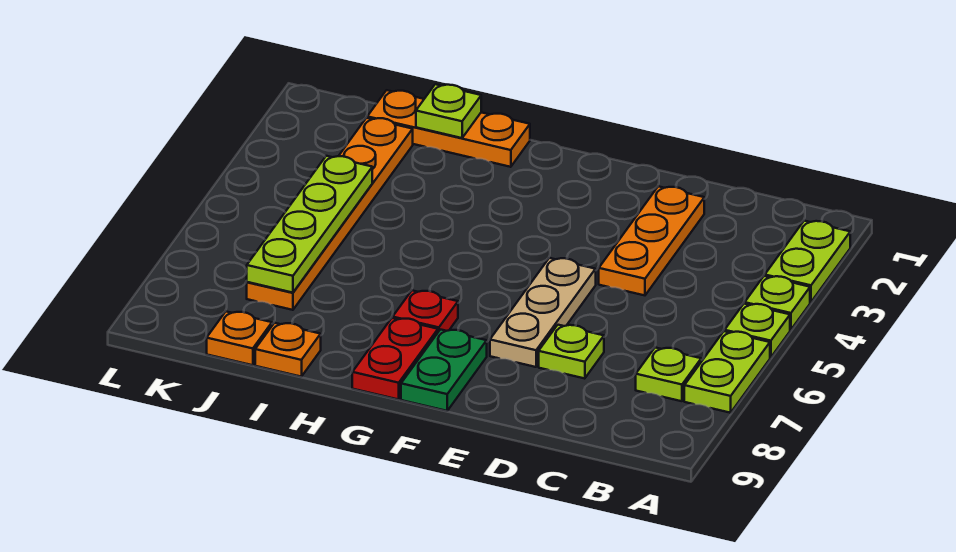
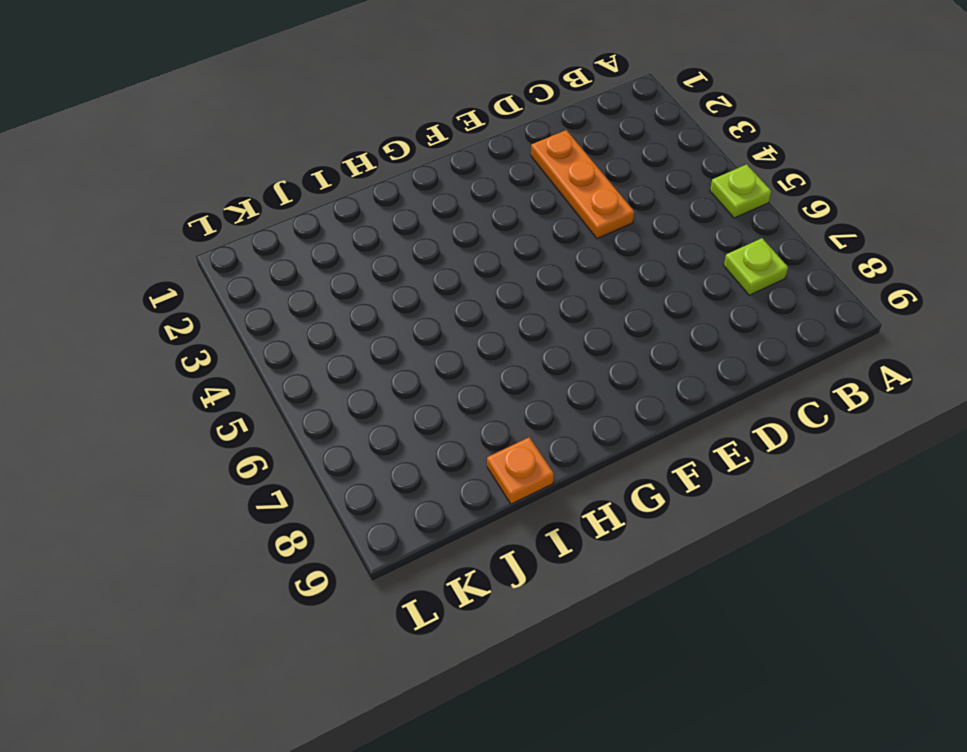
none -> lime 1x2 plate [765,221,850,302]
none -> lime 1x1 plate [745,276,810,330]
none -> lime 1x2 plate [684,331,770,413]

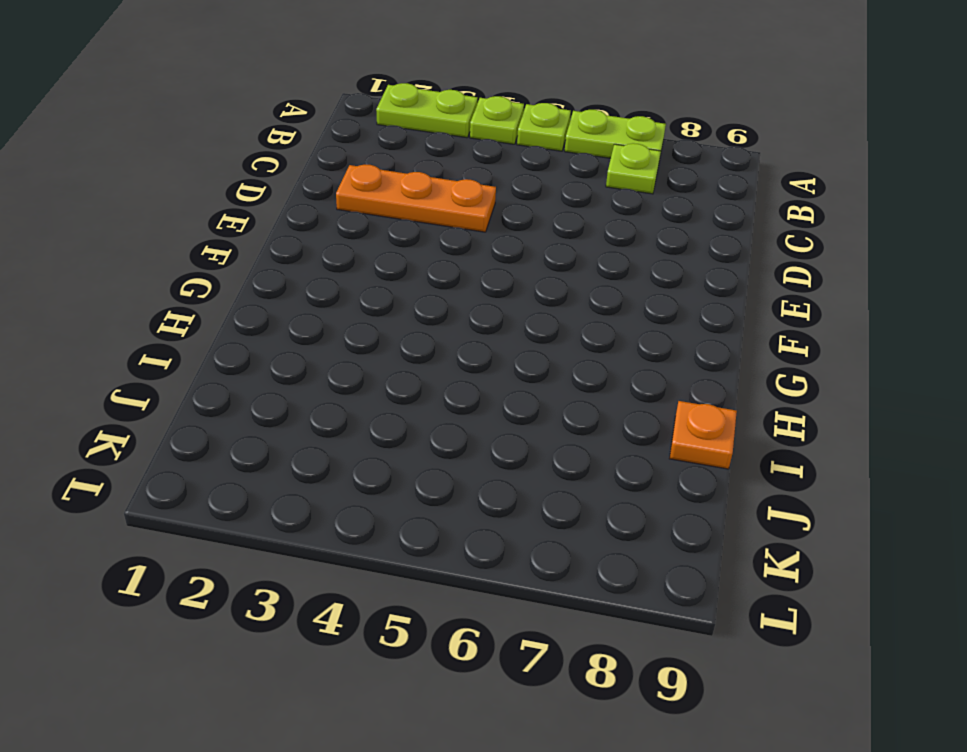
none -> lime 1x1 plate [539,325,604,379]
none -> tan 1x3 plate [490,258,596,367]
none -> green 1x2 plate [401,330,487,411]

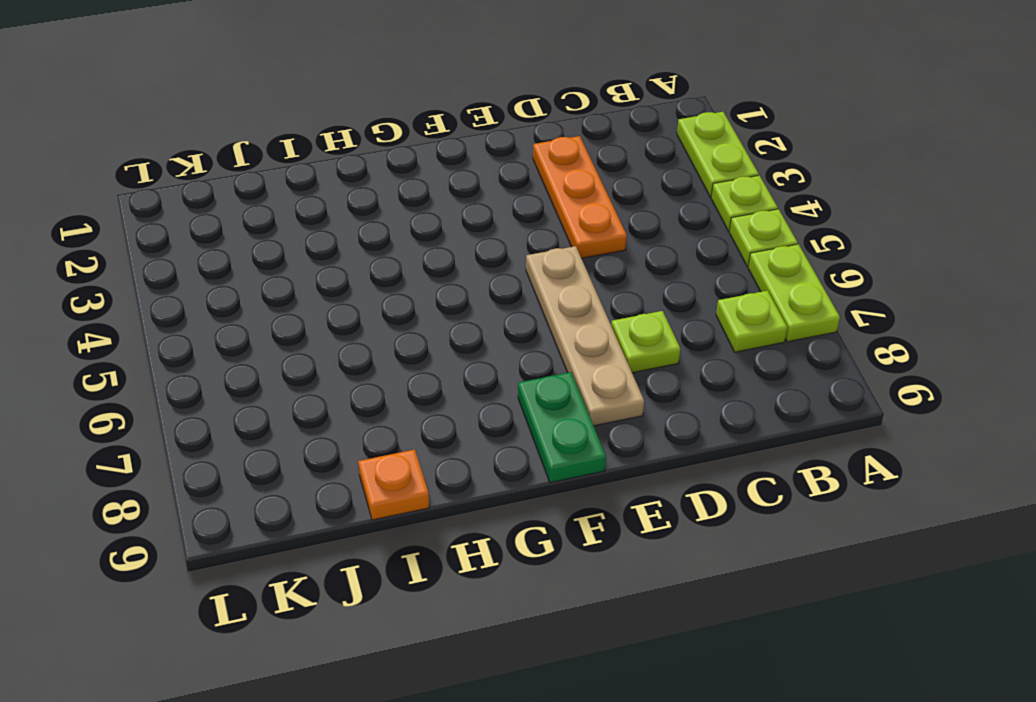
tan 1x4 plate [526,246,644,426] -> tan 1x3 plate [490,258,596,367]
none -> red 1x1 plate [393,290,458,332]
none -> red 1x2 plate [352,318,438,399]
none -> orange 1x3 plate [367,90,530,167]

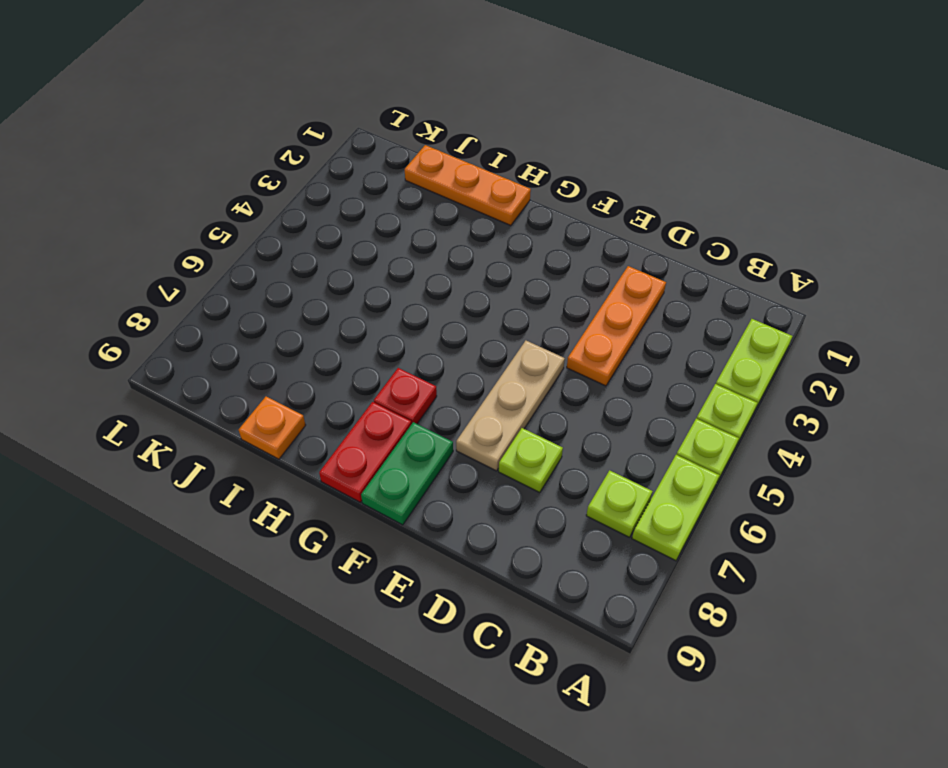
none -> orange 1x6 plate [247,118,413,310]
none -> orange 1x1 plate [207,312,272,365]
none -> lime 1x1 plate [416,84,481,138]

